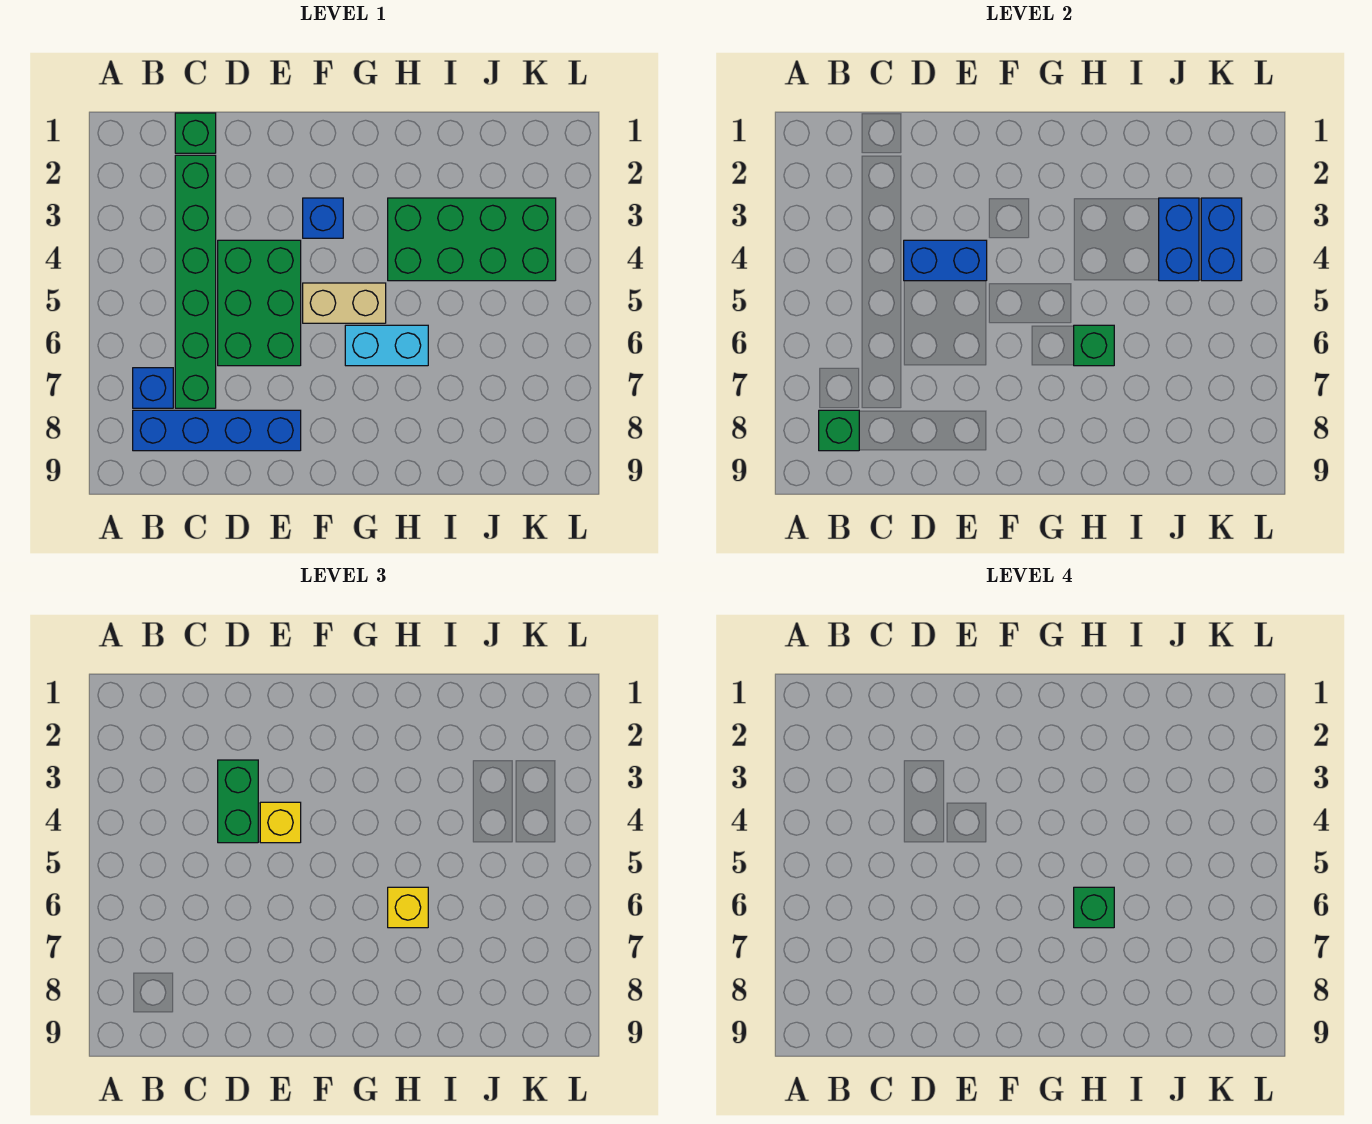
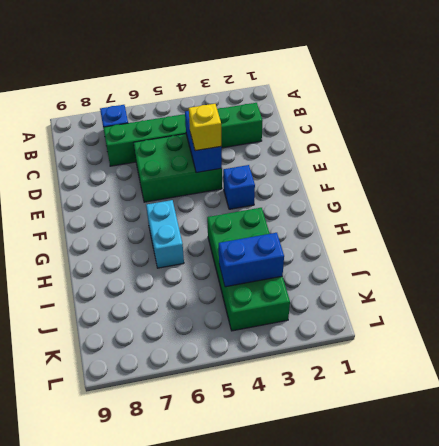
none -> blue 1x4 brick [133,410,301,451]
none -> green 1x1 brick [175,113,216,153]
none -> tan 1x2 brick [303,283,386,323]

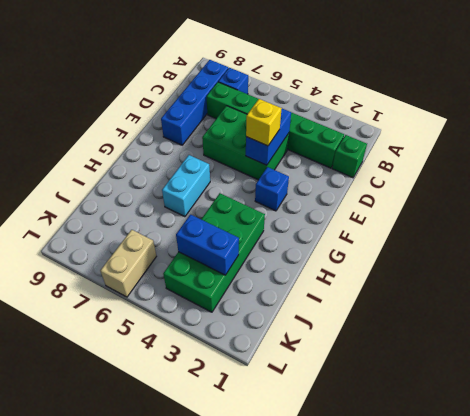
tan 1x2 brick [100,230,156,297] -> tan 1x2 brick moved to [303,283,386,323]
none -> green 1x1 brick [819,410,859,451]
none -> green 1x1 brick [1074,325,1114,366]
none -> blue 1x2 brick [1201,198,1242,281]

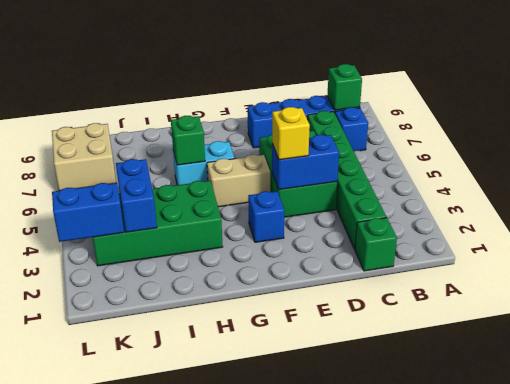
blue 1x2 brick [52,183,124,242] -> blue 1x2 brick turned to [1201,198,1242,281]
tan 2x2 brick [52,123,116,191] -> none
none -> green 1x2 brick [218,760,258,843]
none -> yellow 1x1 brick [388,887,428,928]
none -> green 1x1 brick [1074,887,1114,928]

